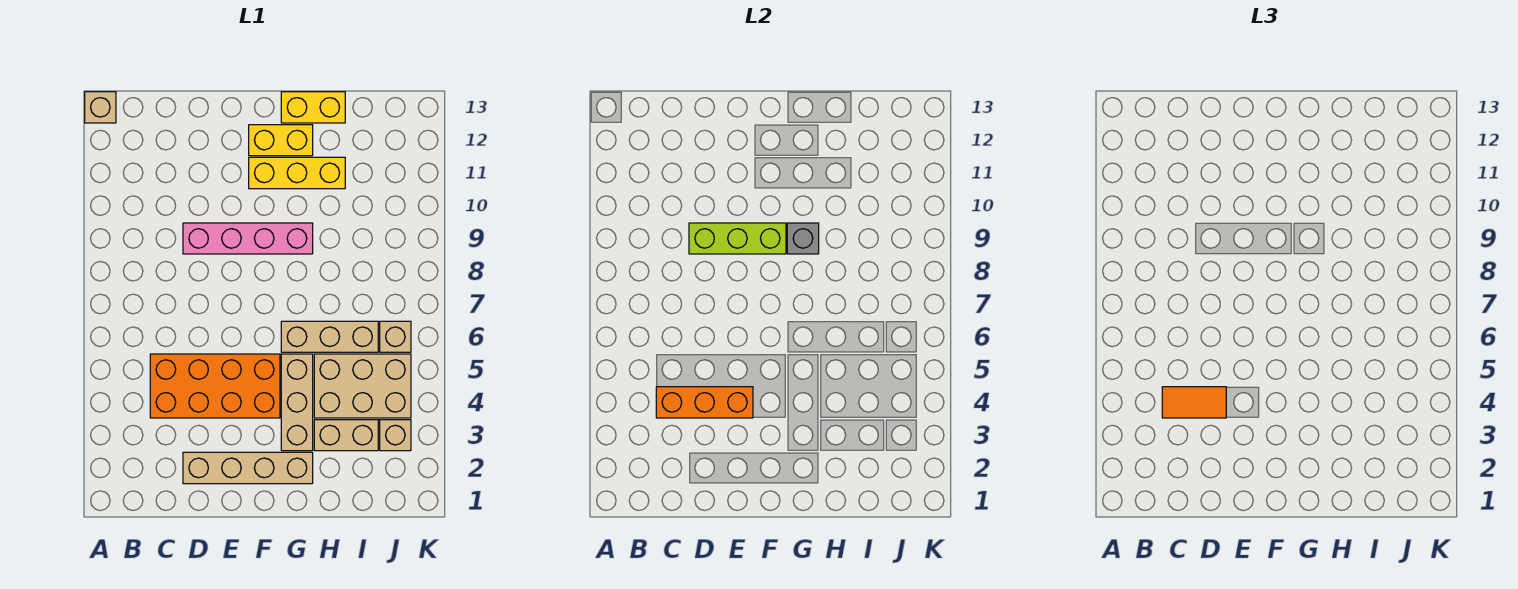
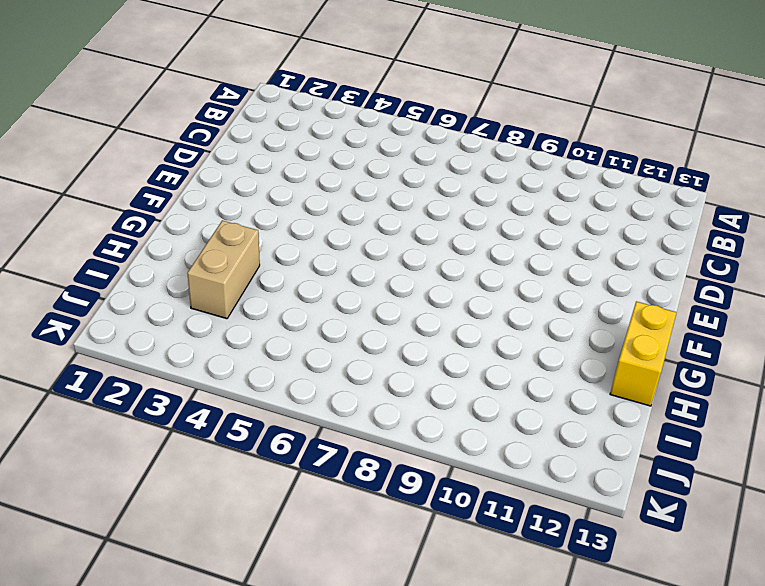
none -> tan 1x1 brick [85,92,116,123]
none -> orange 2x4 brick [150,354,280,418]
none -> tan 1x4 brick [183,452,313,484]

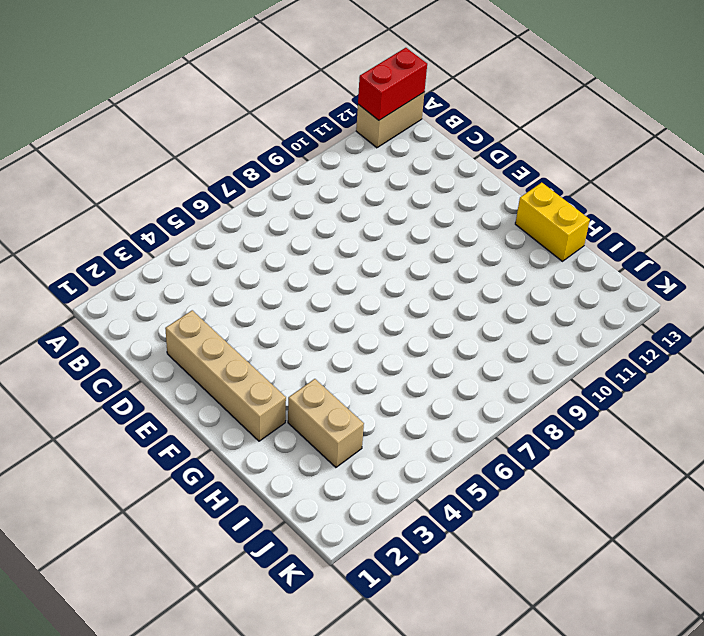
tan 1x2 brick [356,93,424,148] -> tan 1x1 brick [85,92,116,123]
red 1x2 brick [358,48,427,120] -> none
none -> orange 2x4 brick [150,354,280,418]
none -> pink 1x4 brick [183,223,313,254]
none -> yellow 1x3 brick [249,157,345,189]

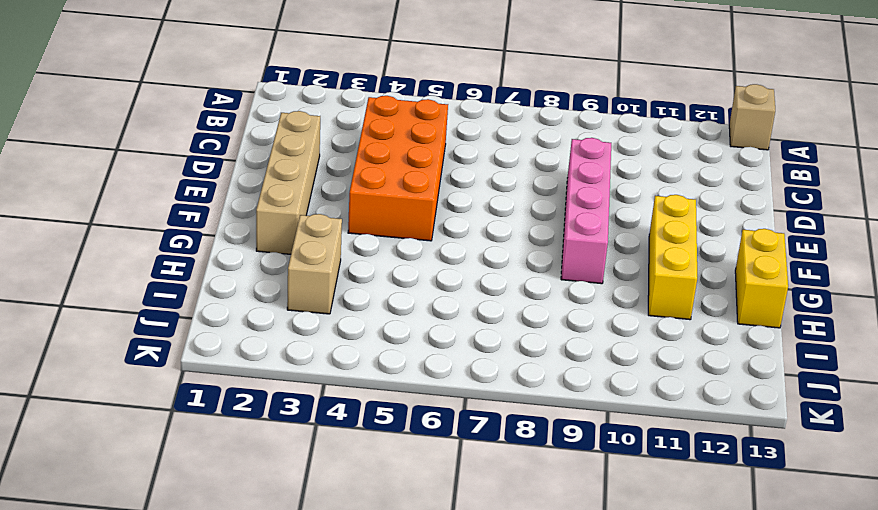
none -> yellow 1x2 brick [249,125,313,156]
none -> tan 1x3 brick [281,354,313,451]
none -> tan 1x3 brick [281,321,378,352]

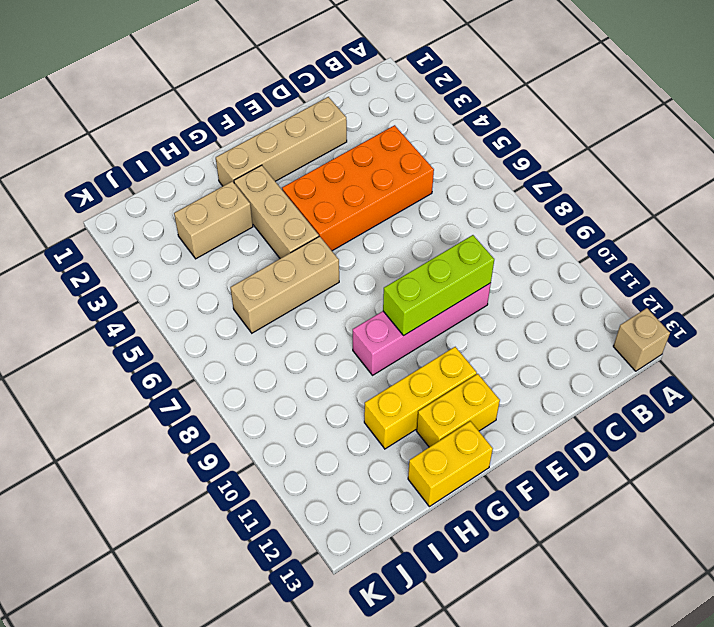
none -> tan 2x3 brick [314,354,411,418]
none -> tan 1x1 brick [380,420,411,451]
none -> tan 1x1 brick [380,321,411,352]

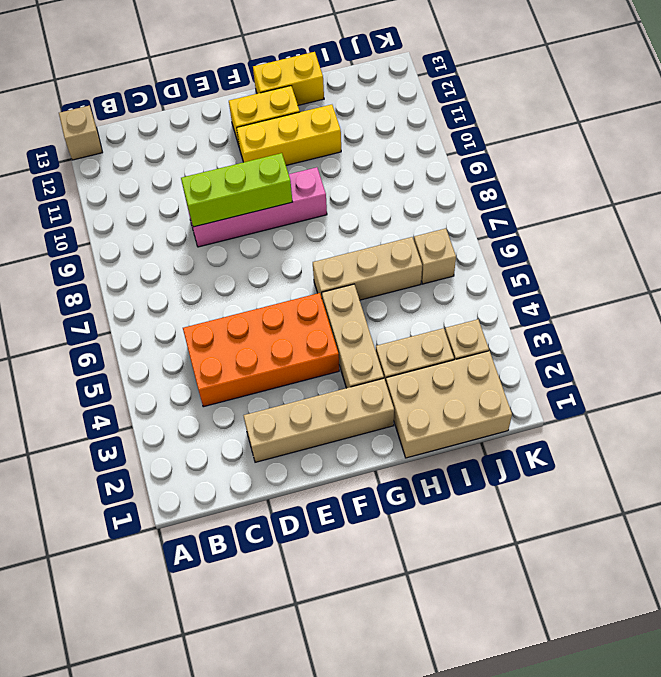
tan 2x3 brick [386,351,512,458] -> tan 2x3 brick moved to [314,354,411,418]
none -> orange 1x3 brick [656,387,753,418]
none -> grey 1x1 brick [787,223,819,254]
none -> orange 1x2 tile [1162,387,1226,418]

